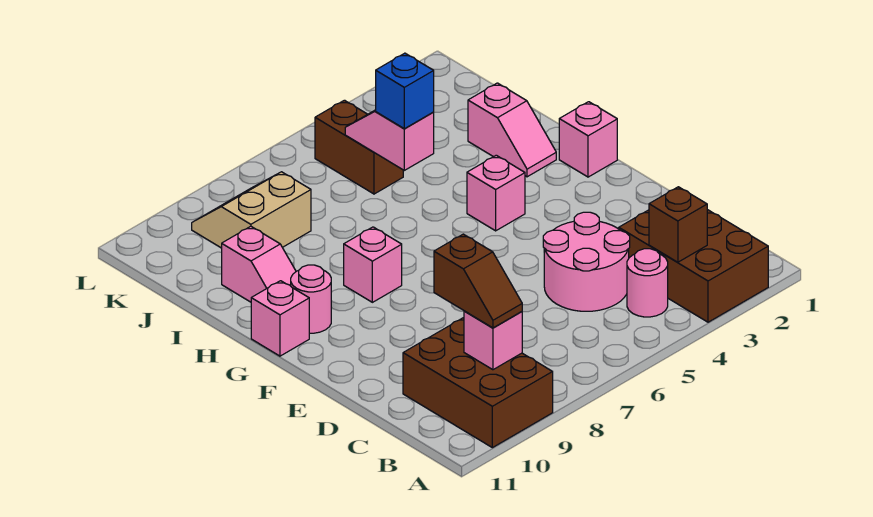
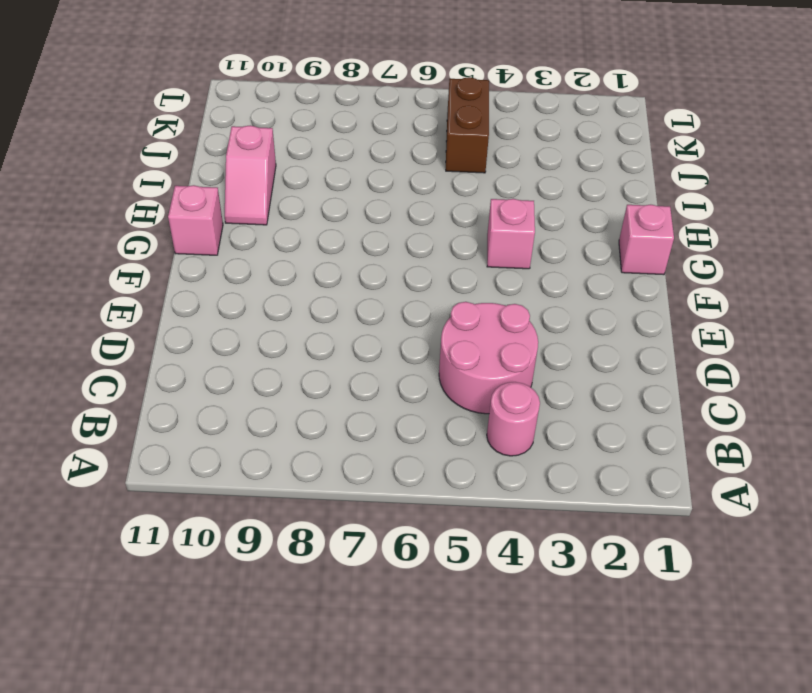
none -> brown 2x3 brick [619,210,768,322]
none -> brown 2x3 brick [403,318,553,448]
none -> pink 1x1 brick [344,227,402,302]

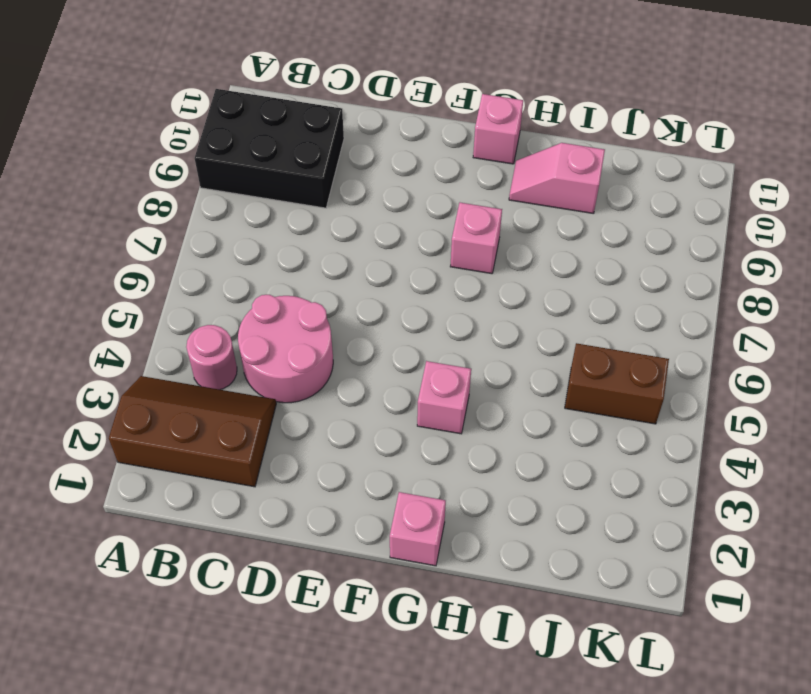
brown 2x3 slope [109,376,276,487] -> brown 2x3 brick [619,210,768,322]
black 2x3 brick [195,89,344,208] -> brown 2x3 brick [403,318,553,448]
none -> pink 1x1 round brick [291,265,331,333]
none -> pink 1x2 slope [468,83,556,177]
none -> tan 2x2 slope [192,172,311,248]

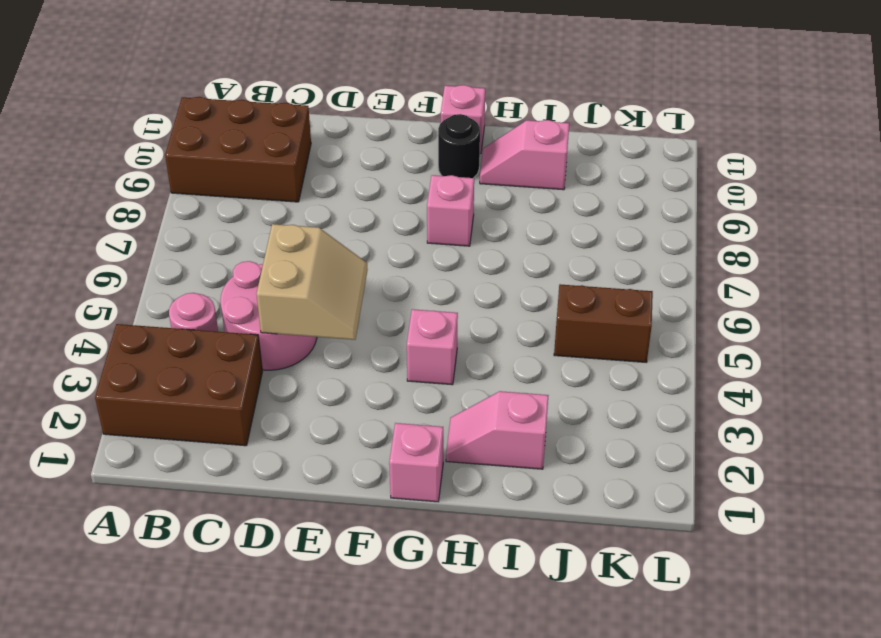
tan 2x2 slope [257,224,368,340] -> tan 2x2 slope moved to [192,172,311,248]
black 1x1 round brick [438,114,480,178] -> pink 1x1 round brick [291,265,331,333]
none -> brown 1x1 brick [649,187,707,262]
none -> pink 1x1 brick [464,311,522,370]
none -> pink 1x2 slope [345,110,434,170]

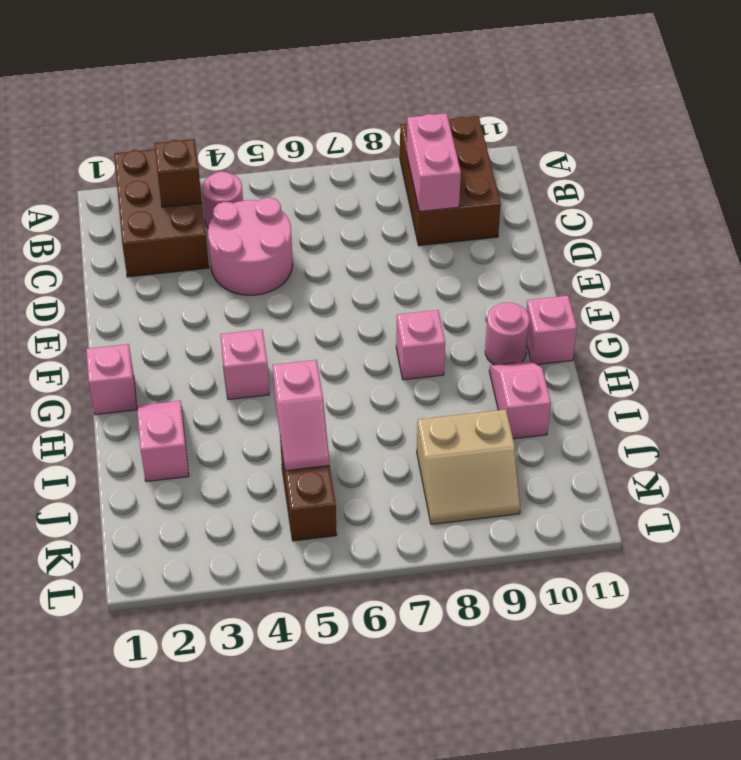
pink 1x2 brick [407,113,461,212] -> pink 1x1 brick [464,311,522,370]
none -> brown 1x2 slope [434,234,522,328]
none -> blue 1x1 brick [376,53,434,129]

